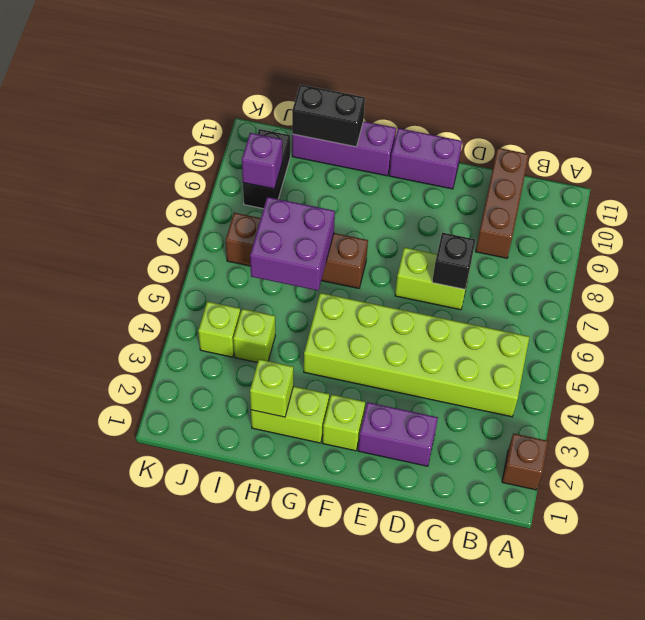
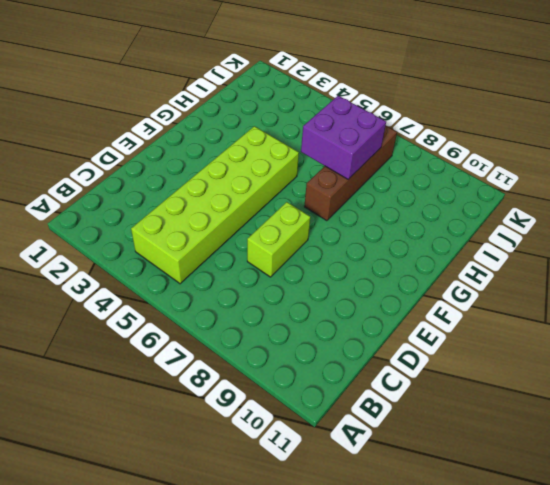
none -> brown 1x1 brick [502,433,548,490]
none -> brown 1x3 brick [476,148,529,258]
none -> purple 1x2 brick [358,402,438,466]

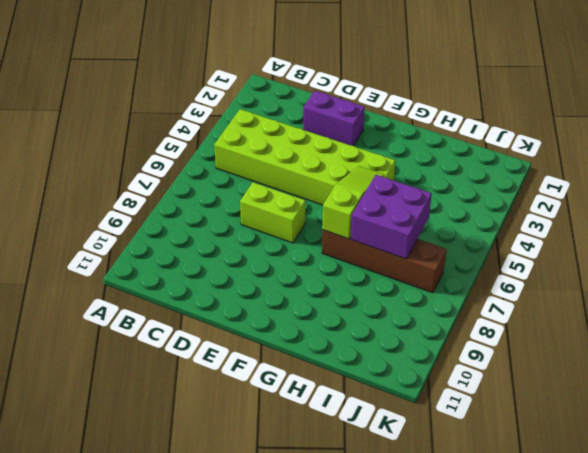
lime 1x3 slope [322,166,385,239] -> none
none -> brown 1x1 brick [502,433,548,490]
none -> brown 1x3 brick [476,148,529,258]
none -> purple 1x2 brick [389,128,462,189]

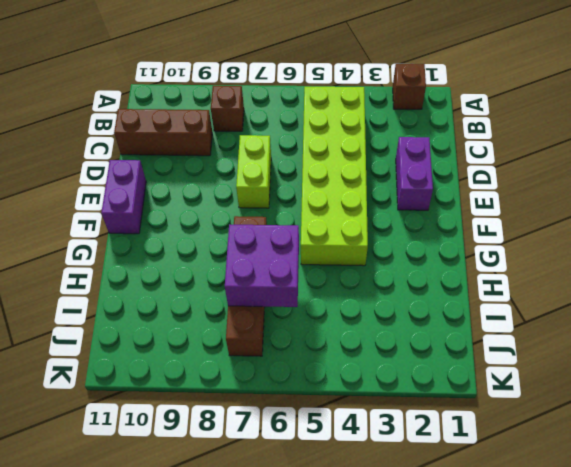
brown 1x1 brick [211,86,244,131] -> none
none -> lime 1x1 brick [323,394,365,451]
none -> lime 1x2 brick [251,386,329,443]
none -> purple 1x3 brick [292,121,396,176]

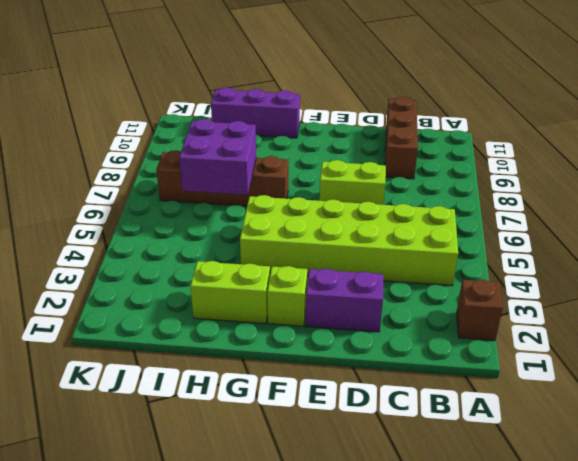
none -> purple 1x2 brick [389,128,462,189]
none -> lime 1x1 brick [233,309,275,363]
none -> lime 1x1 brick [198,301,240,357]

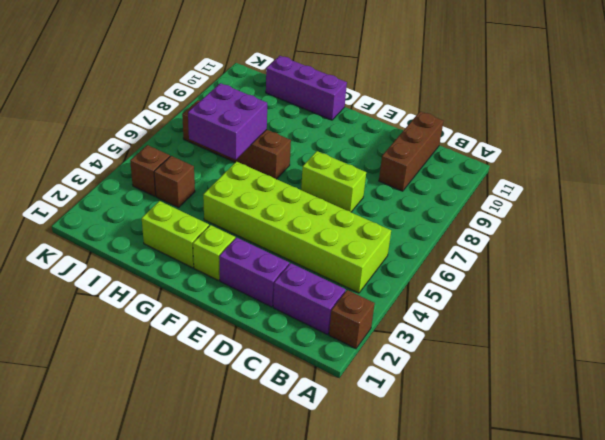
purple 1x2 brick [273,263,346,334] -> purple 1x2 brick moved to [389,128,462,189]
brown 1x1 brick [154,156,195,208] -> lime 1x1 brick [233,309,275,363]
brown 1x1 brick [130,145,170,196] -> lime 1x1 brick [198,301,240,357]
none -> black 1x2 brick [243,129,290,209]
none -> black 1x1 brick [432,233,475,289]
none -> lime 1x1 brick [250,359,294,417]

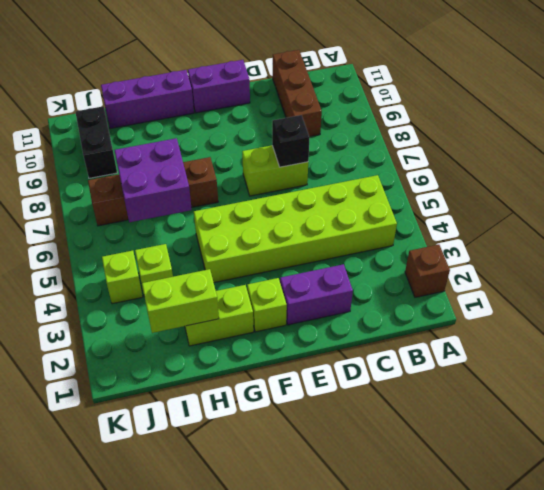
lime 1x2 brick [142,269,219,333] -> lime 1x1 brick [250,359,294,417]
none -> black 1x2 brick [292,85,365,147]
none -> purple 1x1 brick [242,133,282,189]

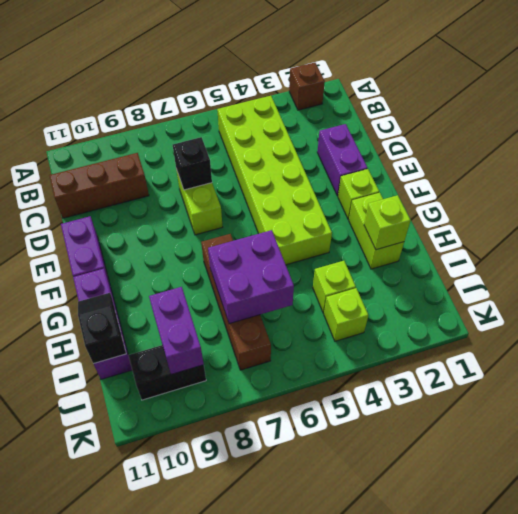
black 1x2 slope [78,293,126,364] -> black 1x2 brick [292,85,365,147]
purple 1x2 brick [149,287,204,374] -> purple 1x1 brick [242,133,282,189]

